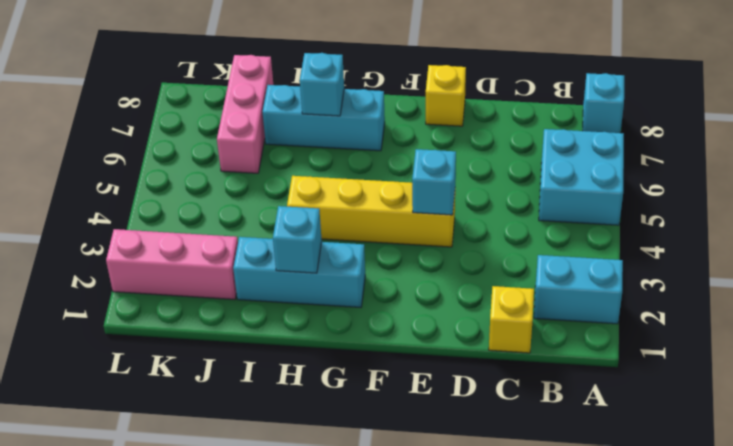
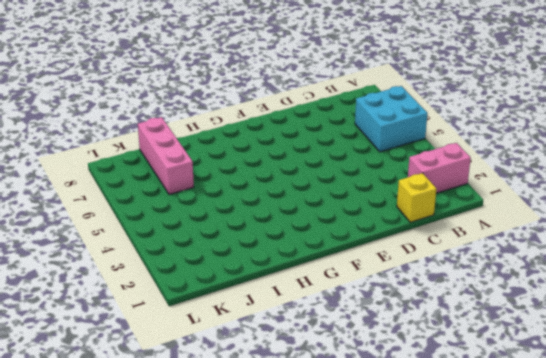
pink 1x2 brick [408,143,471,193] -> cyan 1x2 brick [534,255,623,324]
none -> cyan 1x1 brick [583,73,624,133]
none -> yellow 1x4 brick [287,176,455,247]
none -> yellow 1x1 brick [426,65,466,126]

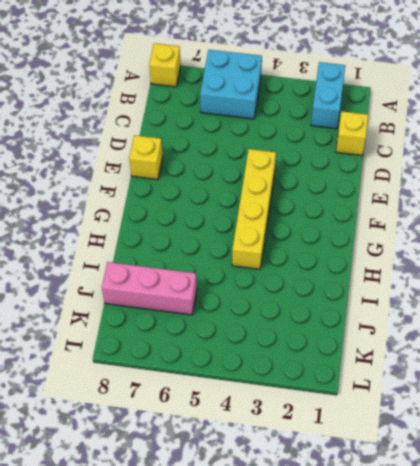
yellow 1x1 brick [149,43,181,87] -> cyan 1x1 brick [583,73,624,133]
none -> cyan 1x3 brick [233,237,365,307]
none -> cyan 1x3 brick [263,85,385,151]
none -> pink 1x3 brick [106,229,238,299]

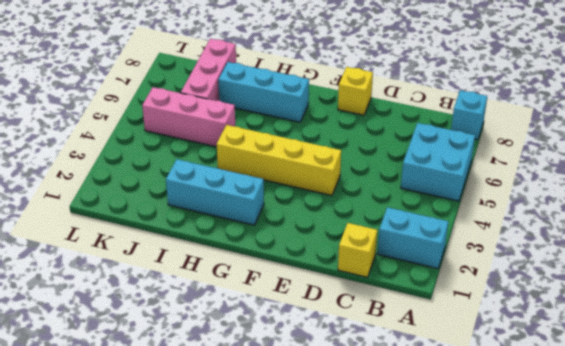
pink 1x3 brick [142,87,235,147] -> pink 1x3 brick moved to [106,229,238,299]
none -> cyan 1x1 brick [412,149,456,215]
none -> cyan 1x1 brick [273,206,322,273]
none -> cyan 1x1 brick [300,53,344,116]

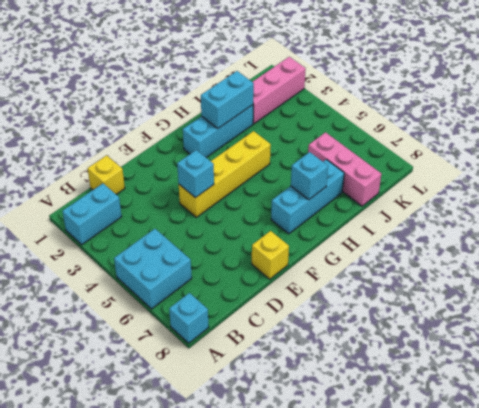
cyan 1x2 brick [201,71,254,128] -> cyan 1x1 brick [273,206,322,273]

